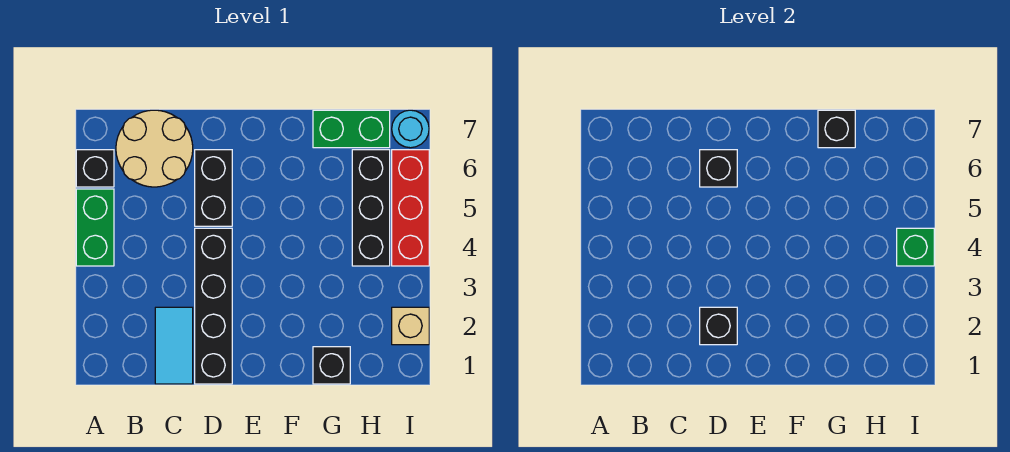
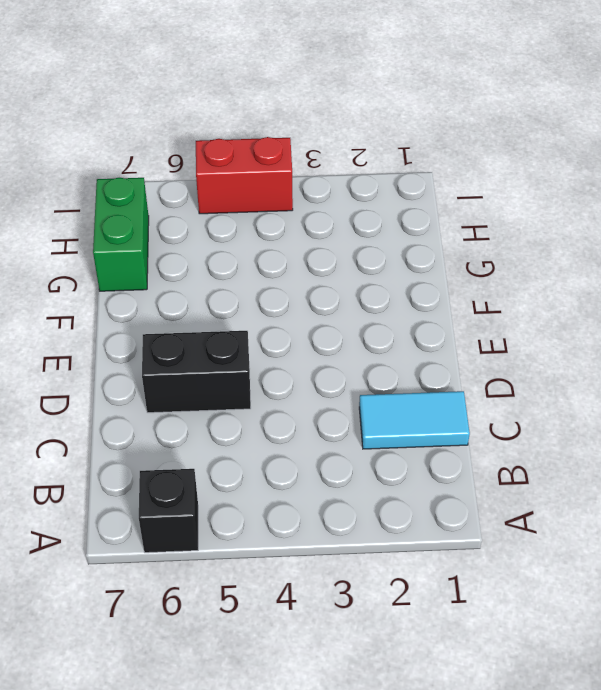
red 1x2 brick [196,137,293,214] -> red 1x3 brick [392,150,429,266]
none -> green 1x2 brick [76,189,114,266]
none -> tan 2x2 round brick [116,110,193,187]
none -> black 1x4 brick [195,228,232,384]

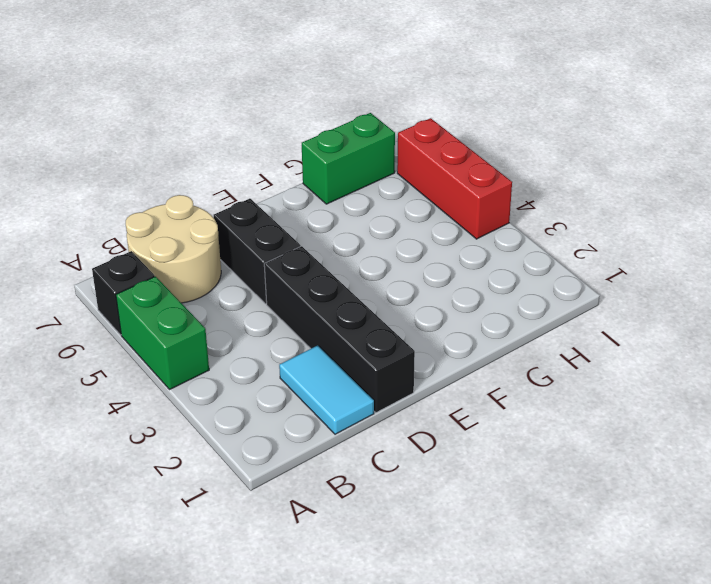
none -> black 1x1 brick [313,347,350,384]
none -> black 1x3 brick [352,150,390,266]
none -> tan 1x1 brick [392,307,429,345]

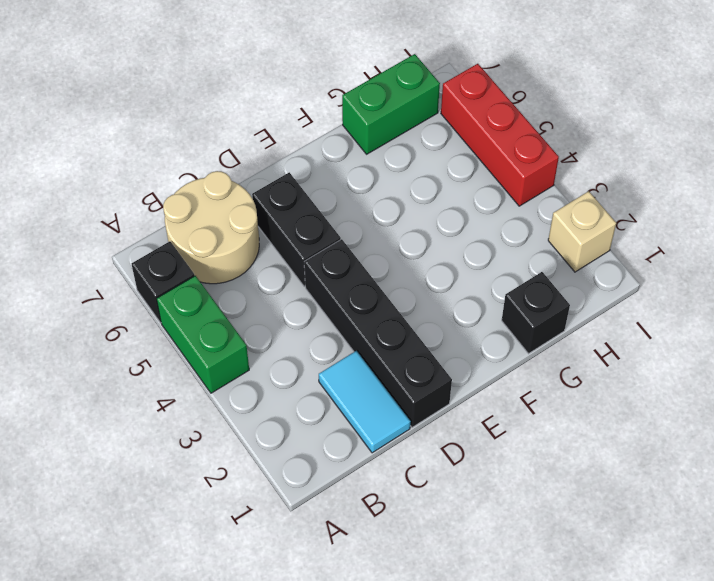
none -> black 1x3 brick [352,150,390,266]
none -> cyan 1x1 round brick [392,110,429,148]
none -> black 1x1 brick [700,307,737,345]

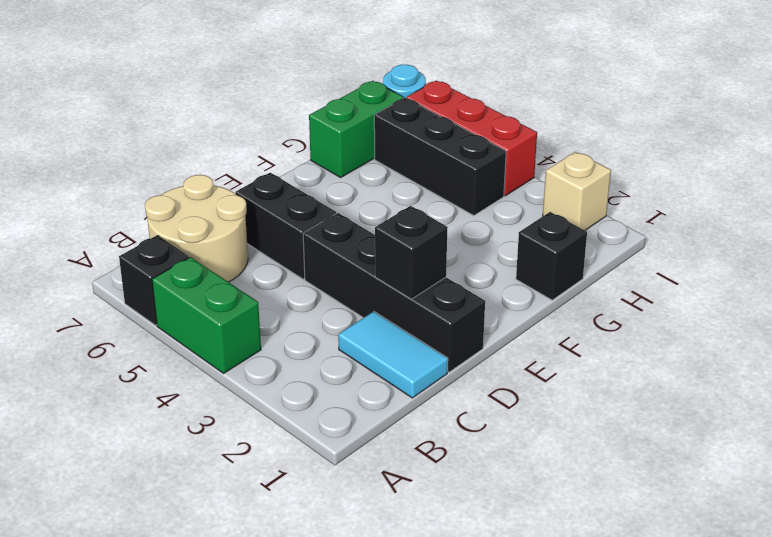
none -> black 1x1 brick [700,150,737,187]
none -> black 1x1 brick [818,110,855,148]
none -> green 1x1 brick [897,228,934,266]

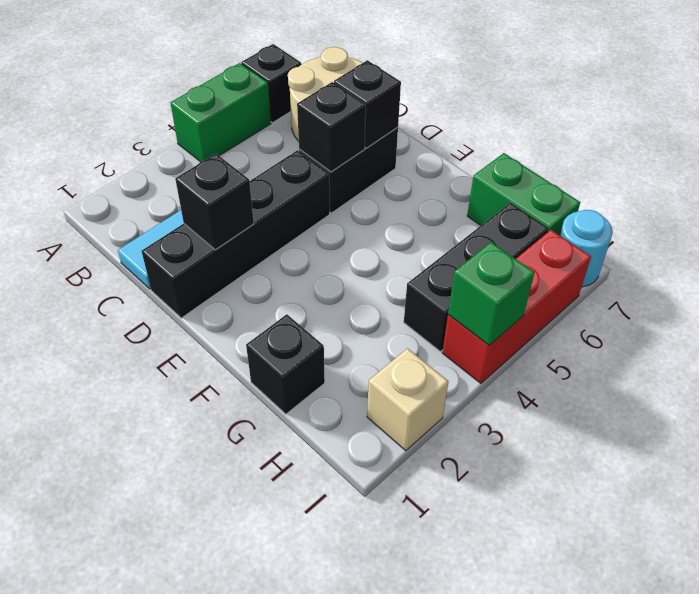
black 1x1 brick [297,82,366,172] -> black 1x1 brick moved to [818,110,855,148]

